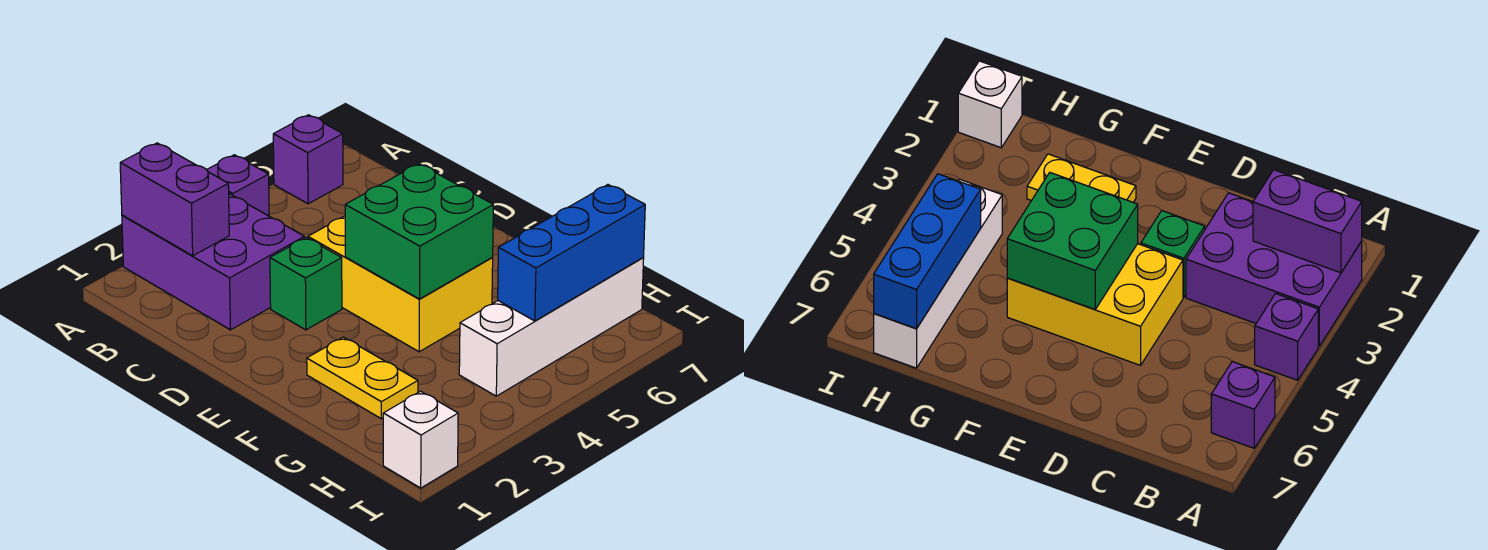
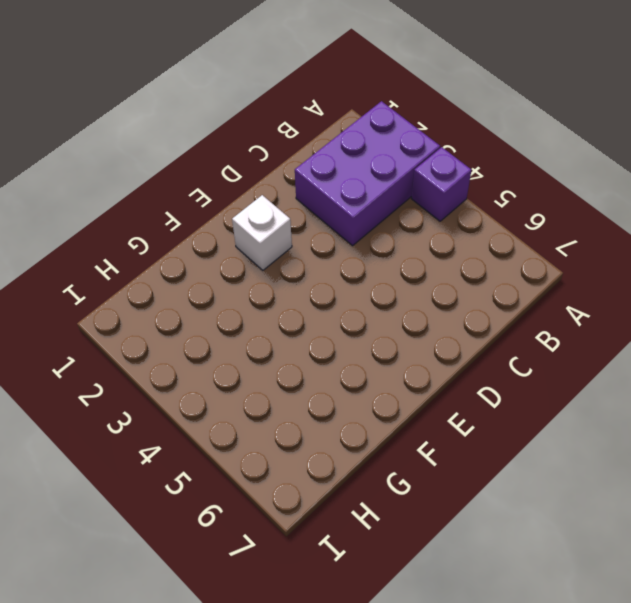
white 1x1 brick [232,195,292,270] -> white 1x1 brick moved to [383,391,458,488]
none -> purple 1x1 brick [273,115,343,204]
none -> green 1x1 brick [270,238,342,330]

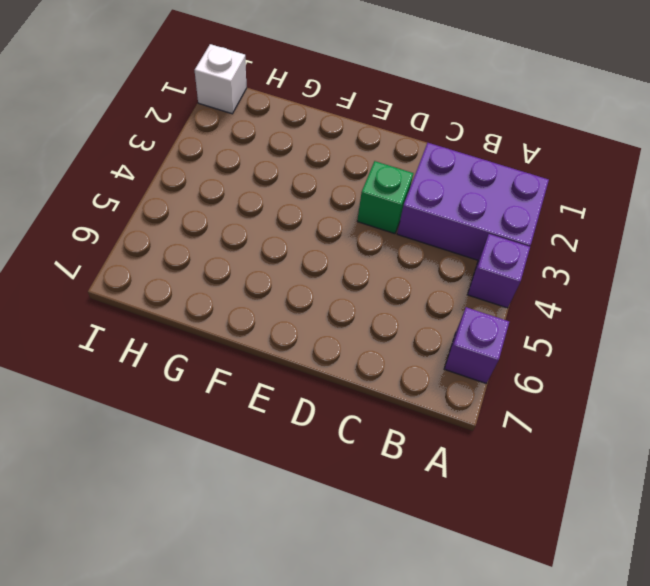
none -> yellow 2x3 brick [308,216,493,352]
none -> yellow 1x2 plate [307,337,418,419]

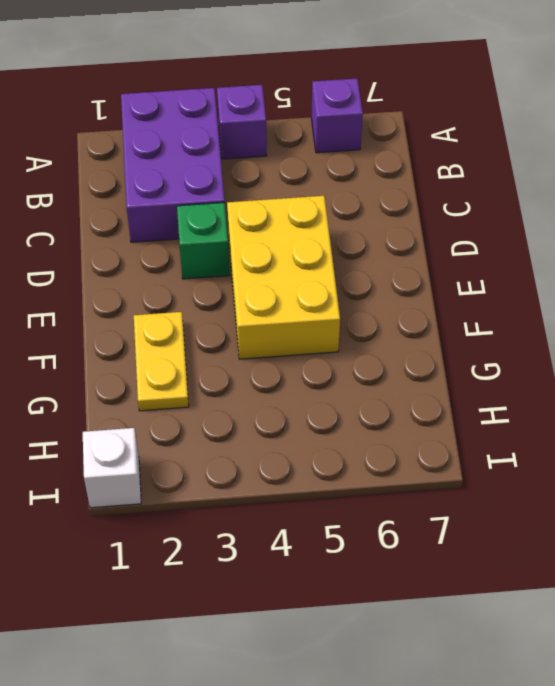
none -> white 1x4 brick [459,258,644,396]
none -> purple 1x2 brick [120,143,229,256]

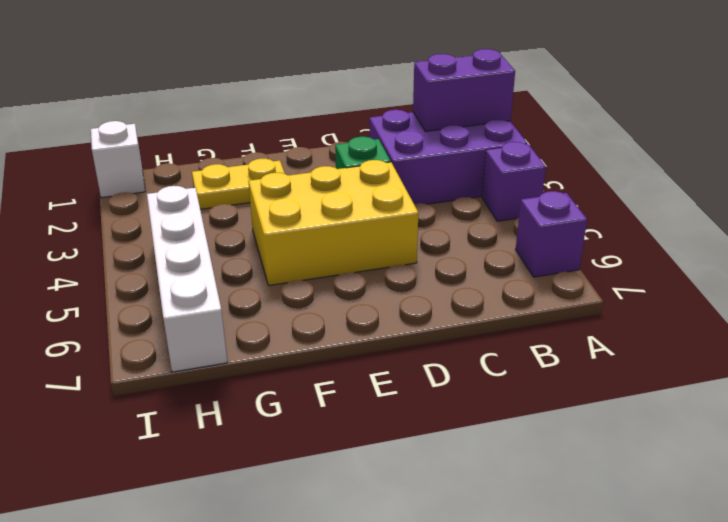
none -> green 2x2 brick [345,164,493,299]
none -> blue 1x3 brick [498,185,645,321]

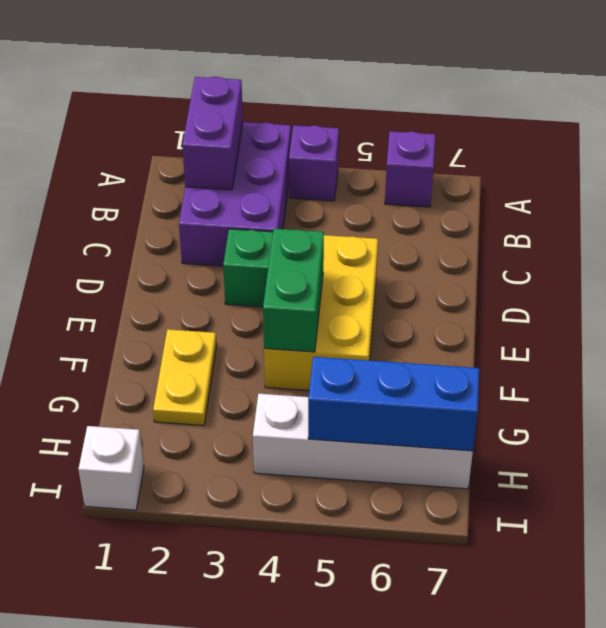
green 1x2 brick [263,229,324,352] -> green 2x2 brick [345,164,493,299]

